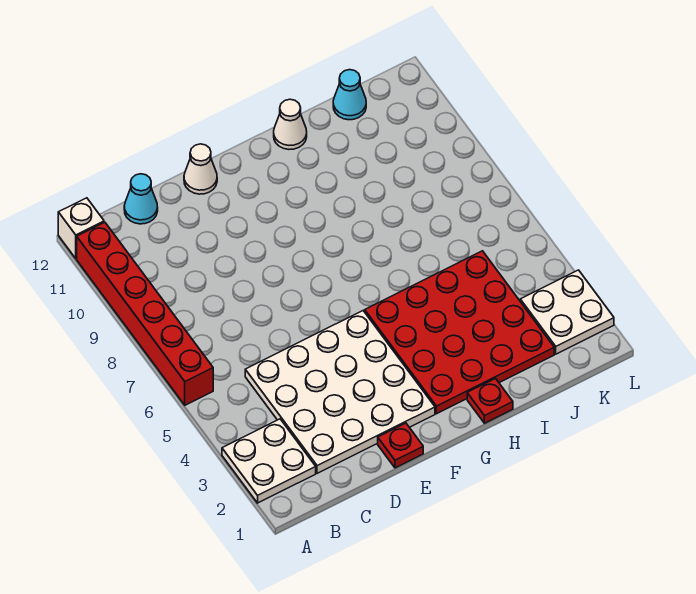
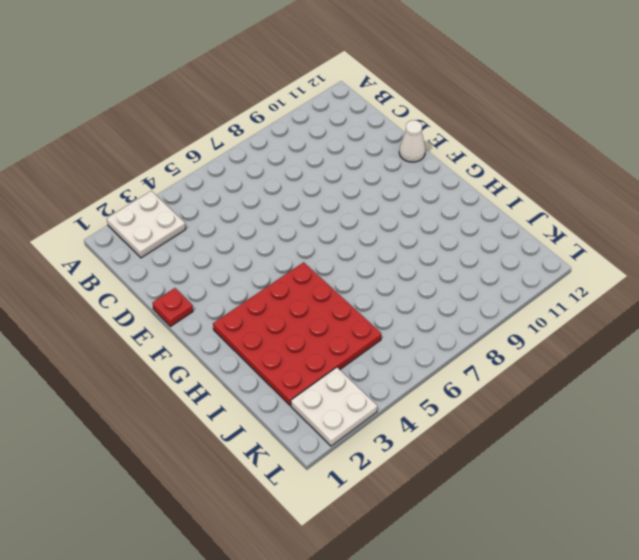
none -> red 1x6 brick [77,222,213,405]
none -> white 1x1 brick [58,198,104,259]
none -> white 4x4 plate [245,311,435,473]

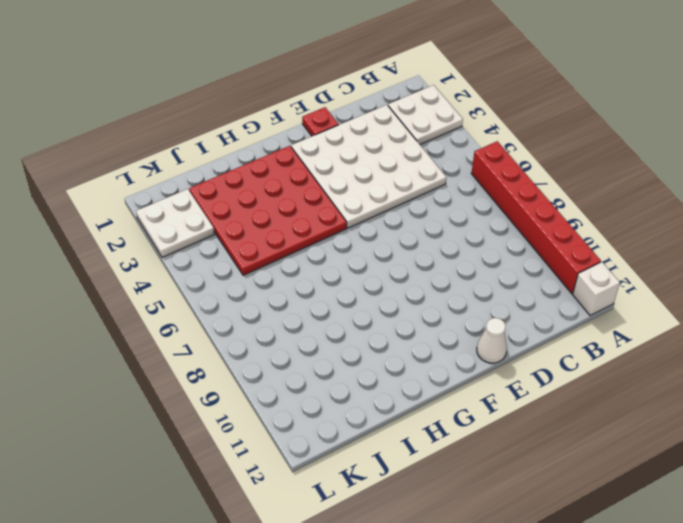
none -> cyan 1x1 cone [124,174,158,224]
none -> red 1x1 plate [467,379,513,423]
none -> white 1x1 cone [274,99,307,149]

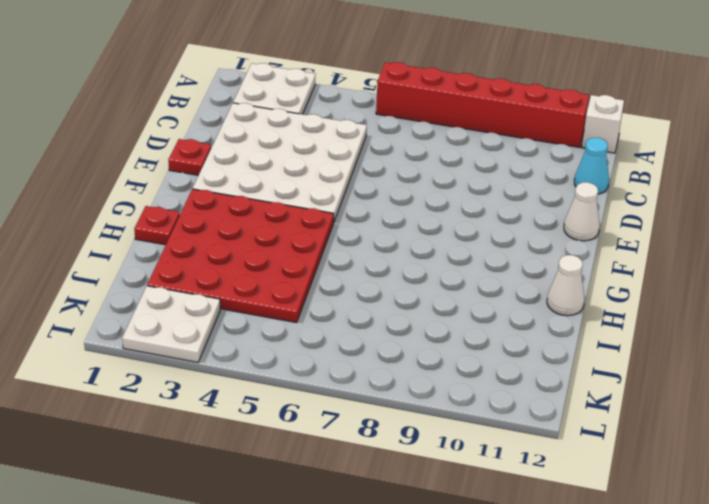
none -> cyan 1x1 cone [333,70,366,120]

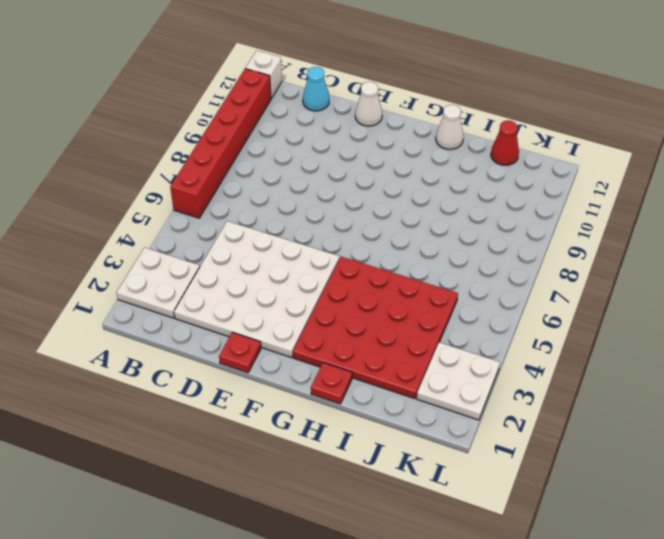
red 1x1 cone [491,120,519,165] -> cyan 1x1 cone [333,70,366,120]

